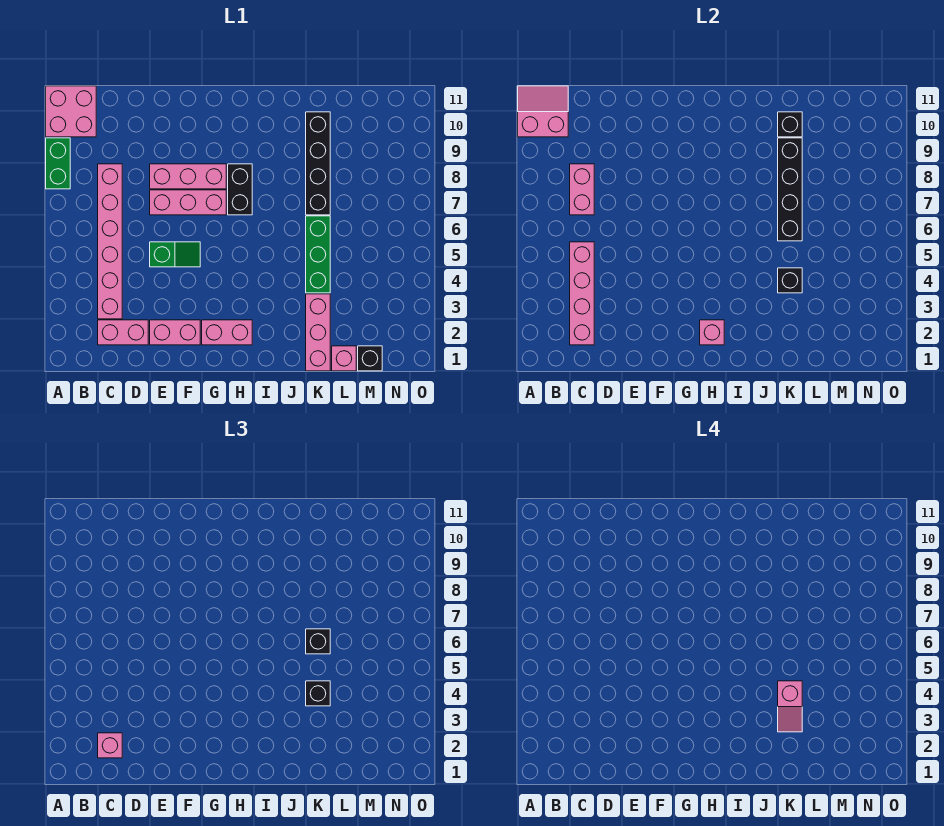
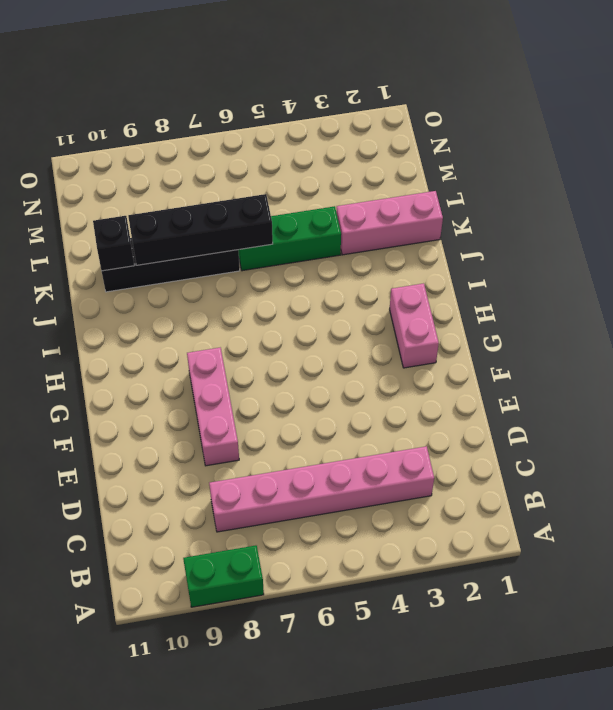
none -> pink 2x2 brick [46,86,96,137]
none -> pink 1x2 brick [98,320,148,345]
none -> pink 1x2 brick [150,320,200,345]

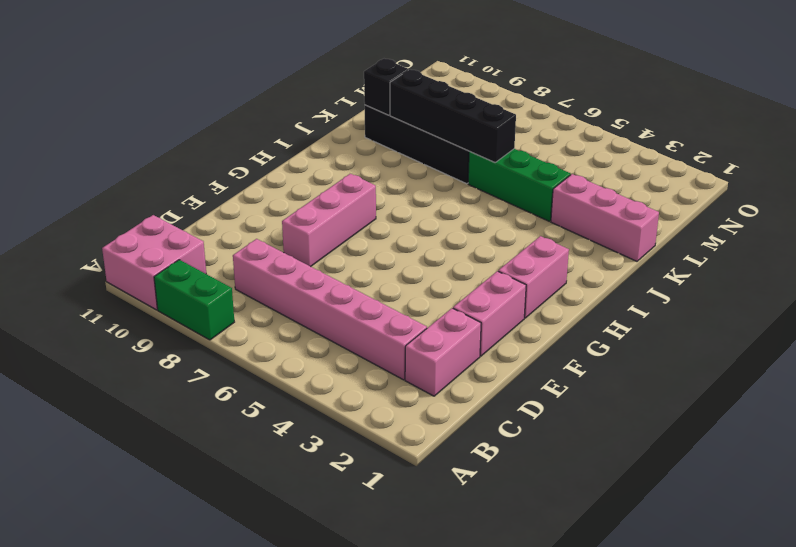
none -> green 1x2 slope [150,242,200,267]
none -> pink 1x3 brick [150,190,226,215]
none -> black 1x2 brick [228,164,252,215]

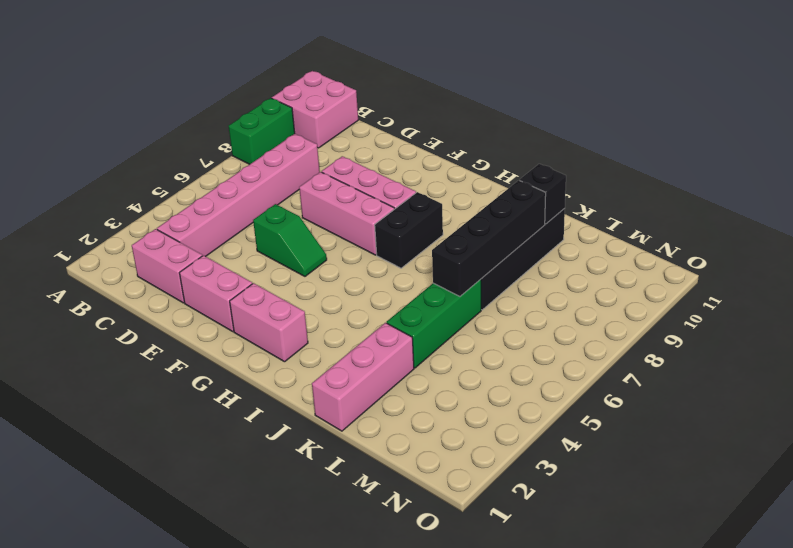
none -> pink 1x1 brick [332,346,356,371]
none -> black 1x1 brick [358,346,382,371]
none -> pink 2x2 slope [518,86,568,137]

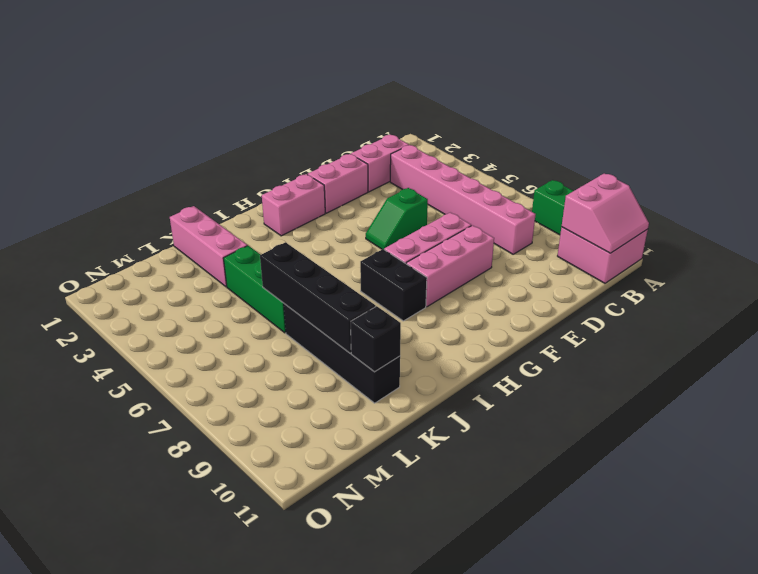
none -> pink 1x1 brick [332,346,356,371]
none -> black 1x1 brick [358,346,382,371]
none -> pink 1x4 brick [570,242,594,345]

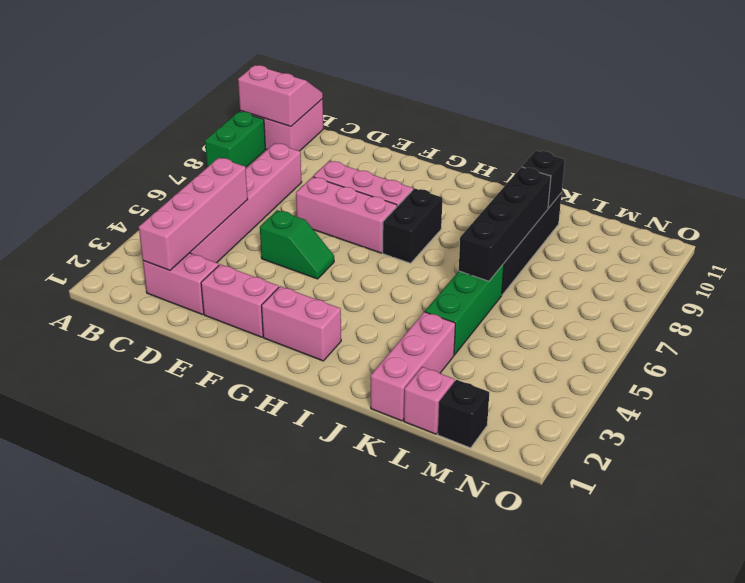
none -> pink 1x2 brick [570,164,594,215]
none -> pink 1x1 brick [700,320,724,345]
none -> black 1x1 brick [778,268,802,293]

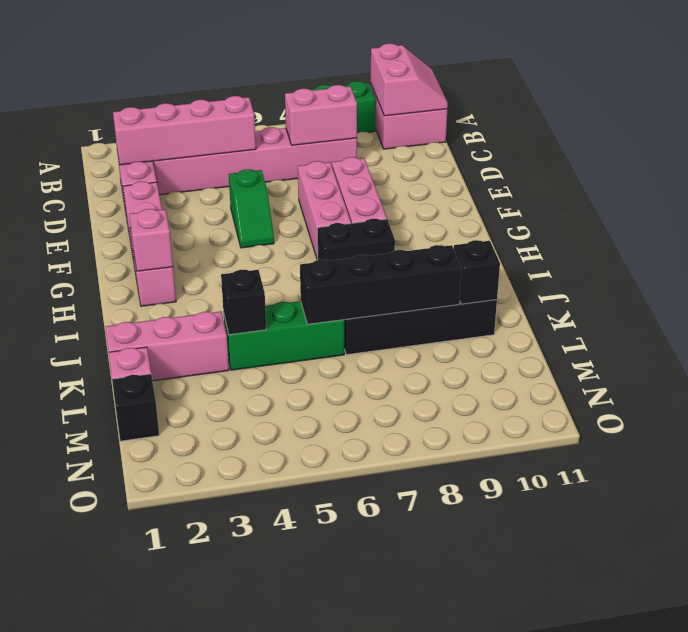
none -> pink 1x1 brick [98,733,122,758]
none -> black 1x1 brick [306,681,330,706]
none -> black 1x1 brick [306,629,330,654]

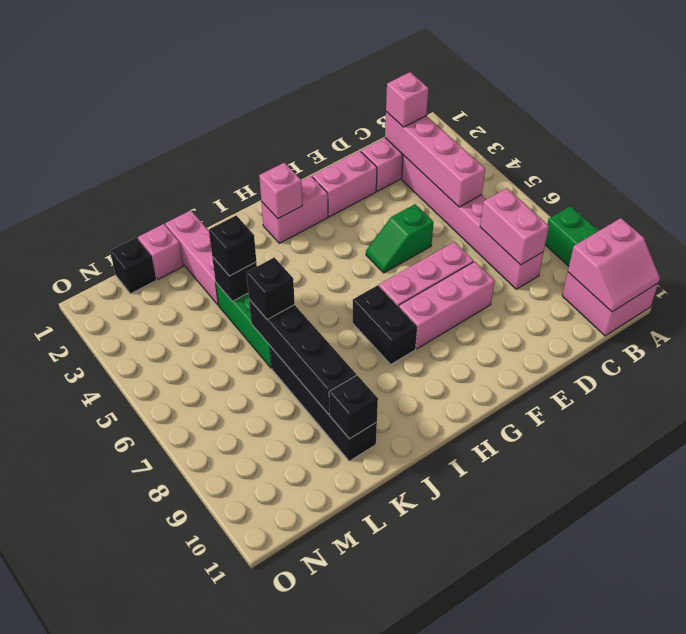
none -> pink 1x2 slope [778,681,802,732]

